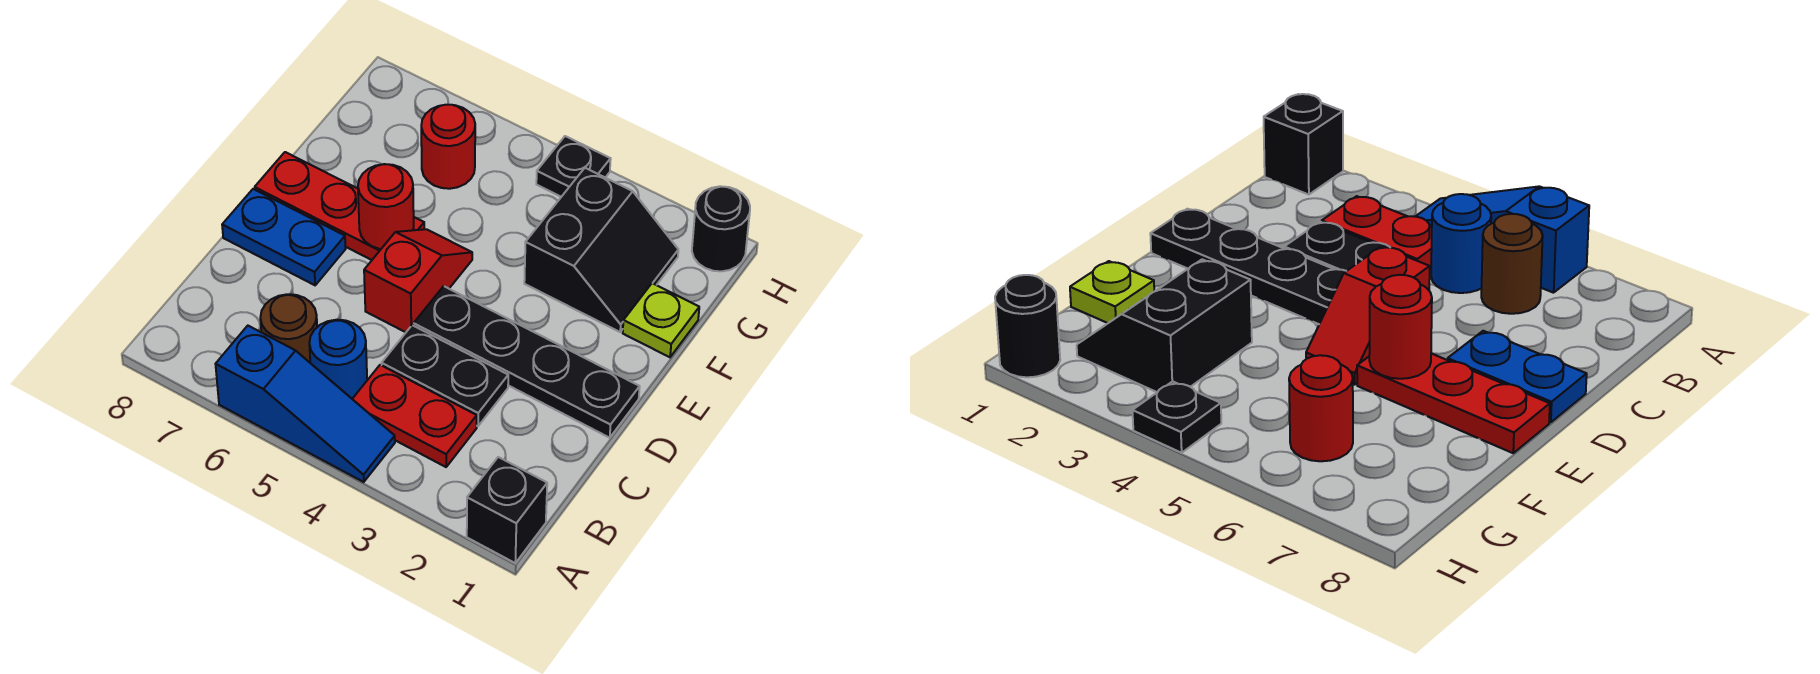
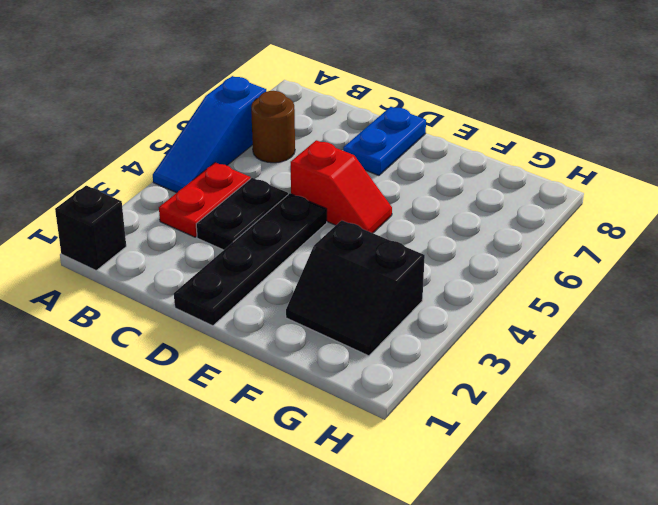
none -> blue 1x1 round brick [309,320,367,399]
none -> red 1x3 plate [255,152,424,260]
none -> lime 1x1 plate [623,283,699,357]

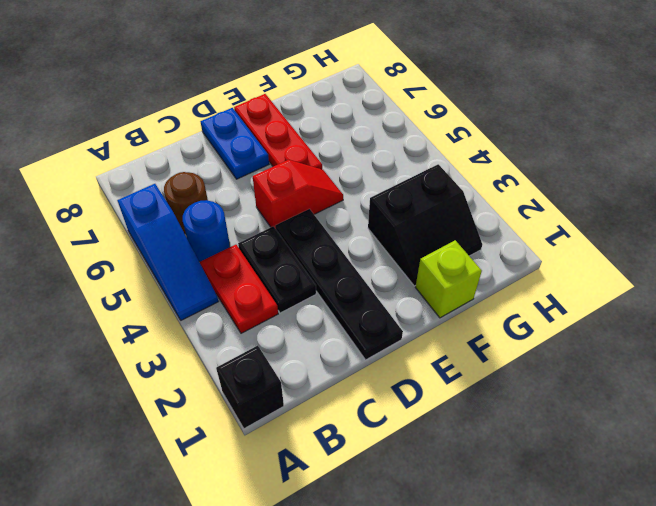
lime 1x1 brick [415,240,482,318] -> lime 1x1 plate [623,283,699,357]
none -> red 1x1 round brick [421,105,475,189]
none -> black 1x1 round brick [692,186,750,271]
none -> black 1x1 plate [536,136,611,197]

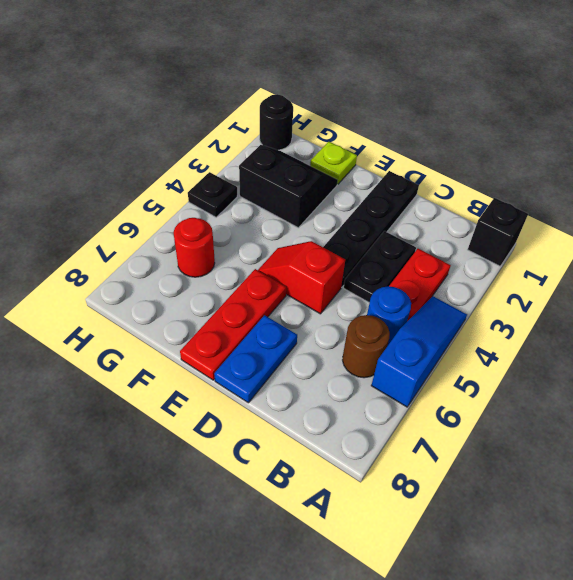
none -> red 1x1 round brick [358,164,414,249]

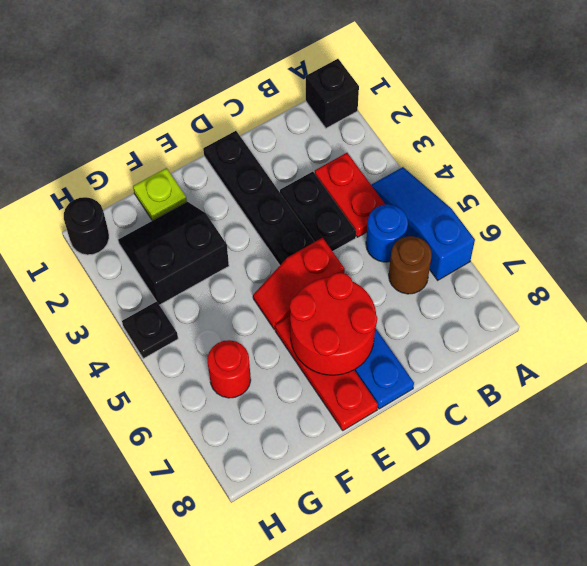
red 2x2 round brick [290,273,377,375] -> red 1x1 round brick [358,164,414,249]

